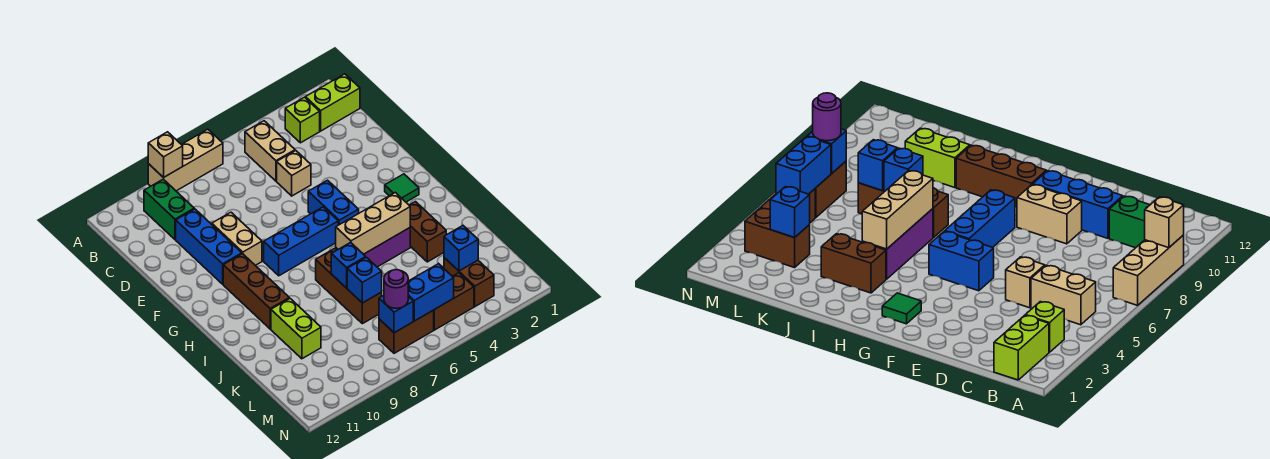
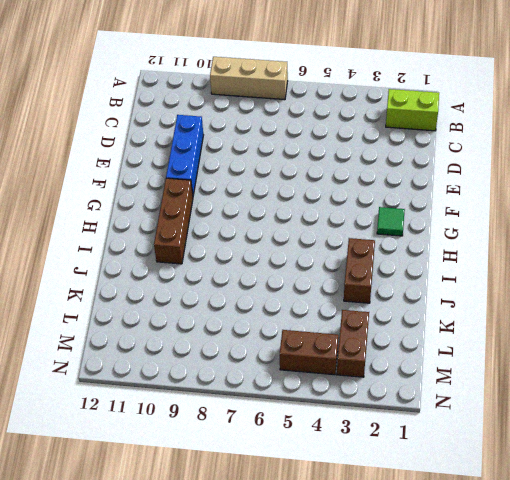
none -> lime 1x1 brick [285,97,320,143]
none -> tan 1x2 brick [245,121,295,181]
none -> green 1x2 brick [144,179,194,240]

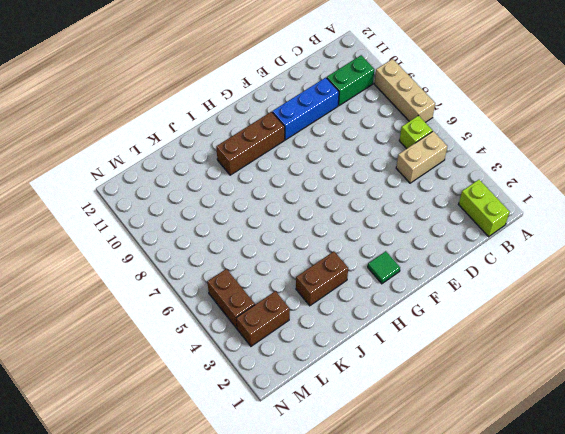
lime 1x1 brick [399,115,432,149] -> lime 1x1 brick moved to [285,97,320,143]
none -> tan 1x1 brick [277,151,311,196]
none -> tan 1x2 brick [212,212,262,265]
none -> blue 1x2 brick [308,180,359,225]

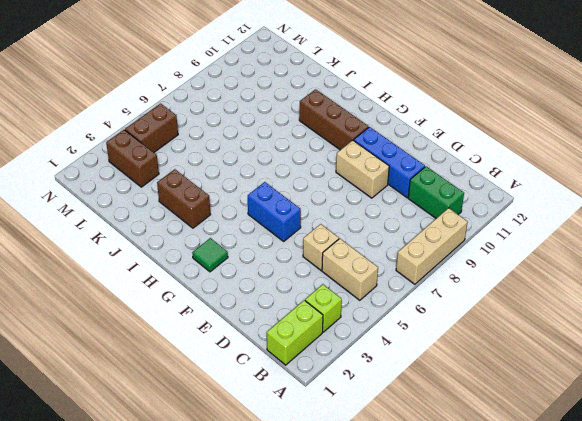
none -> blue 1x3 brick [264,207,338,276]
none -> purple 1x3 brick [336,228,410,267]
none -> brown 1x3 brick [316,248,382,324]

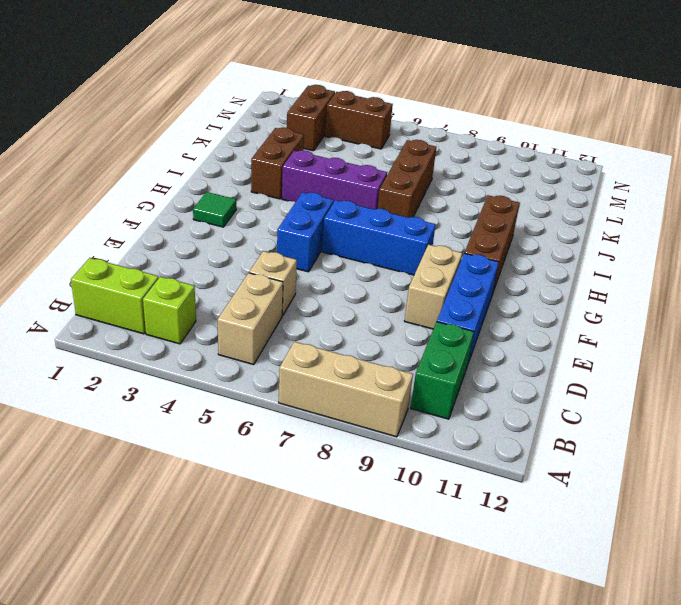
none -> lime 1x2 brick [271,298,321,359]
none -> brown 1x2 brick [379,310,434,353]
none -> tan 1x1 brick [148,132,183,178]

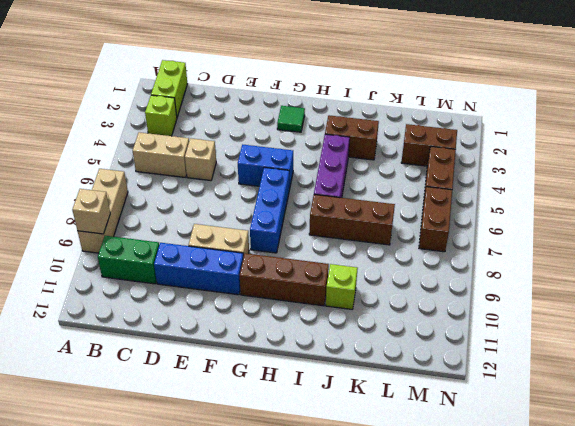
lime 1x1 brick [326,264,358,309] -> lime 1x2 brick [271,298,321,359]
none -> tan 1x3 brick [336,192,410,254]
none -> blue 1x1 brick [331,242,366,288]
none -> blue 1x1 brick [347,257,382,303]

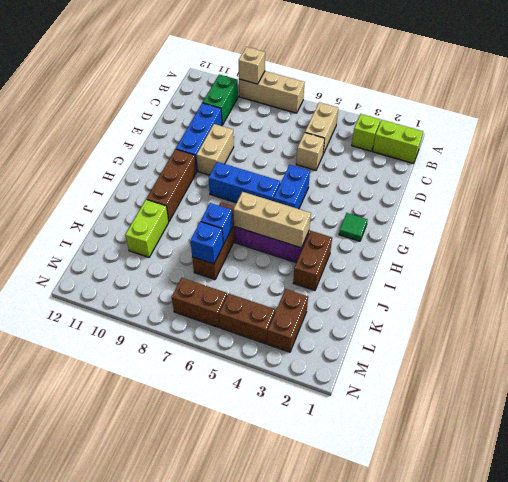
none -> blue 1x1 brick [444,226,478,271]
none -> blue 1x2 brick [408,264,454,321]
none -> blue 1x1 brick [379,296,413,333]

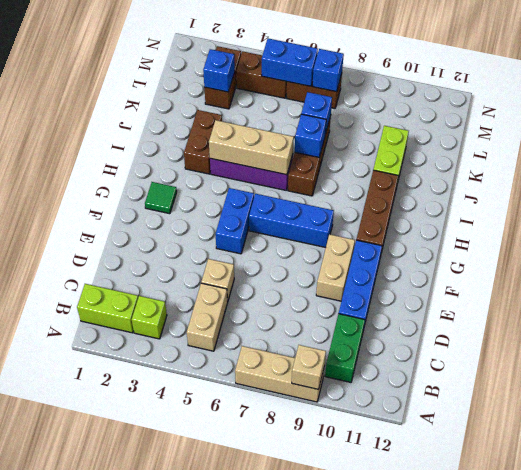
none -> purple 1x1 round brick [384,269,408,308]

